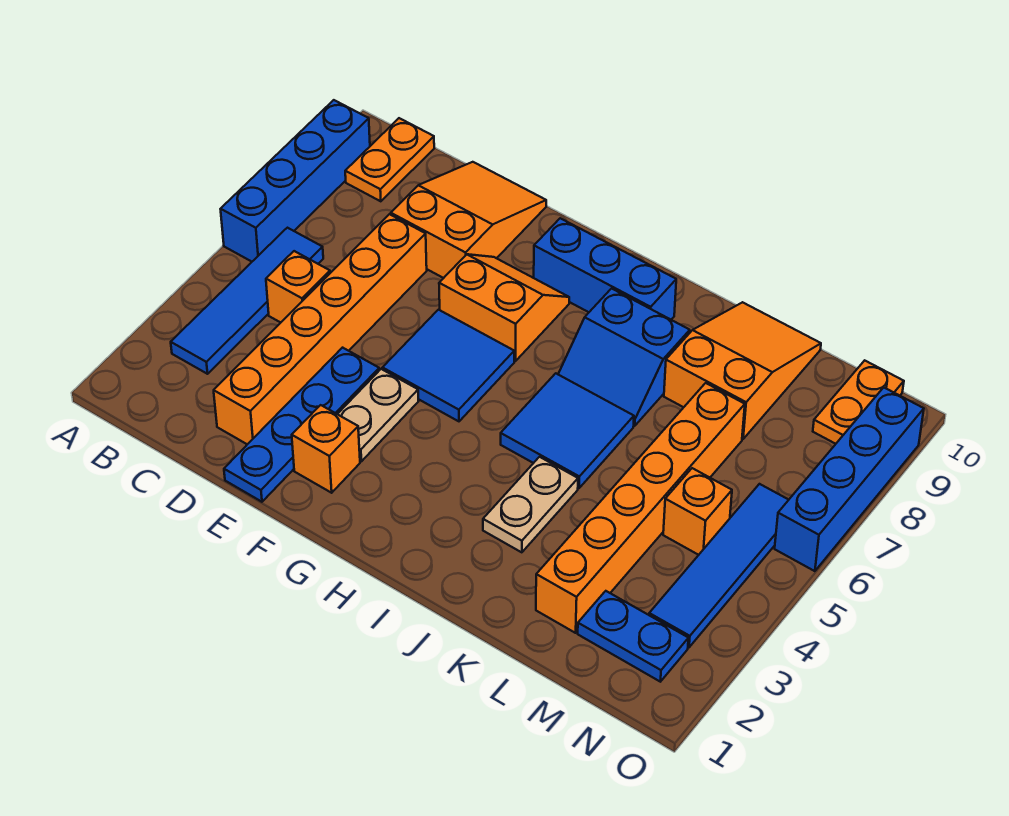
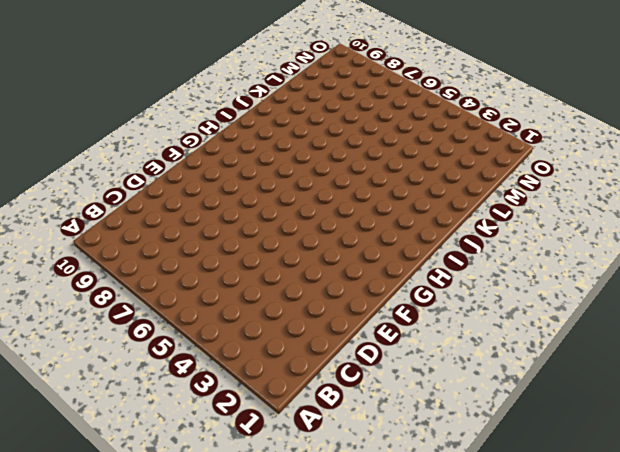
none -> blue 1x4 brick [221,100,370,262]
none -> blue 1x4 tile [171,228,323,374]
none -> orange 1x2 plate [345,118,434,201]

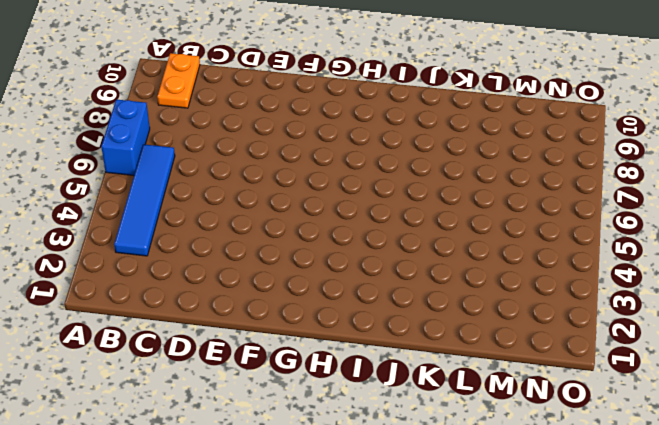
blue 1x2 brick [101,100,150,175] -> blue 1x4 brick [221,100,370,262]
none -> orange 1x1 brick [266,251,330,323]
none -> orange 1x6 brick [214,214,427,444]
none -> orange 2x3 slope [391,162,546,278]

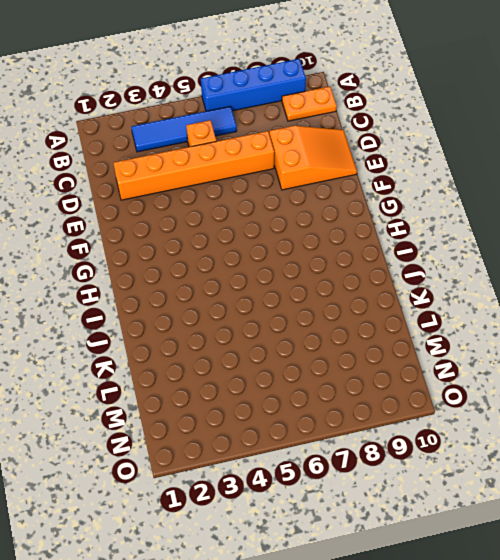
none -> blue 1x4 plate [224,348,379,502]
none -> orange 1x1 brick [292,405,360,493]
none -> tan 1x2 plate [338,369,418,461]

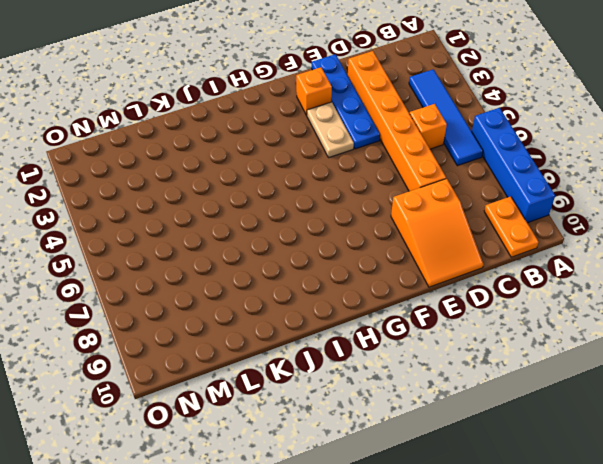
none -> blue 2x2 tile [383,310,514,421]
none -> orange 2x2 slope [439,254,569,361]
none -> blue 1x3 brick [534,218,676,320]

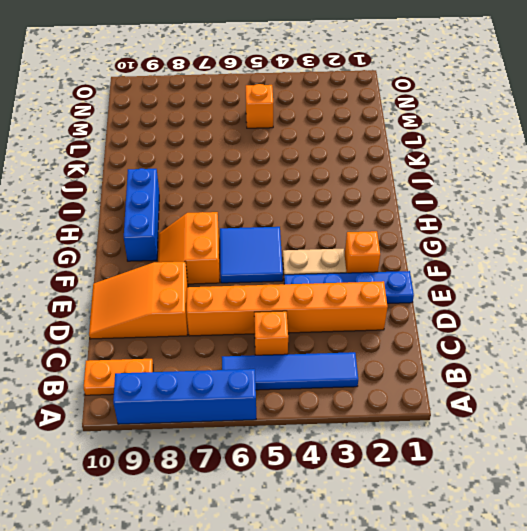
none -> blue 2x2 tile [501,373,634,488]
none -> blue 2x2 slope [558,289,690,426]
none -> tan 1x2 plate [483,457,578,552]

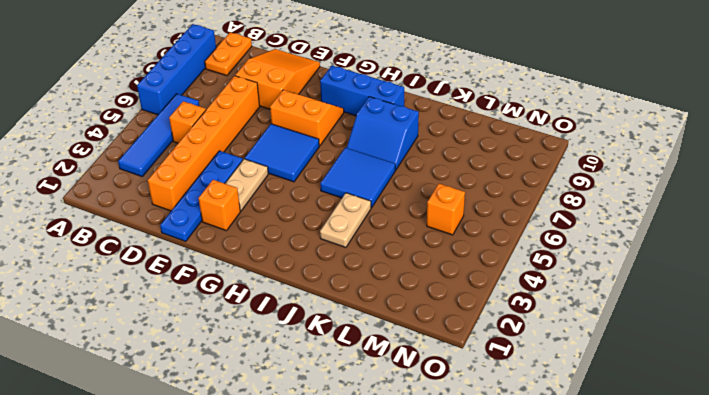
none -> orange 2x3 slope [664,302,821,439]
none -> orange 1x6 brick [536,383,745,633]
none -> blue 1x2 plate [578,591,688,682]

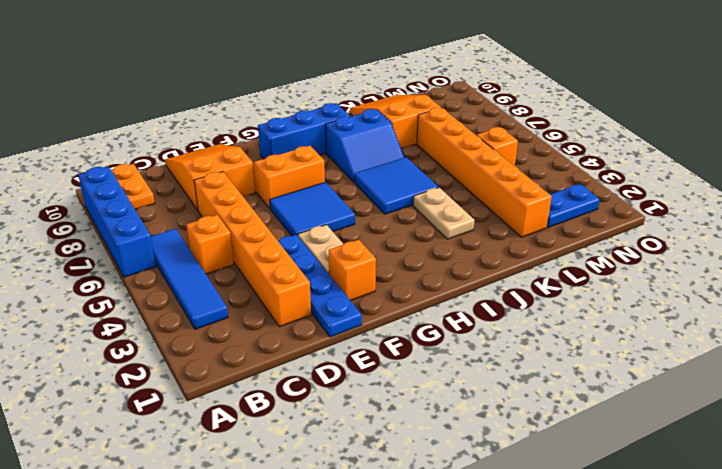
none -> blue 1x4 tile [649,484,788,647]
none -> orange 1x2 plate [813,360,904,444]
none -> blue 1x4 brick [775,387,924,571]

